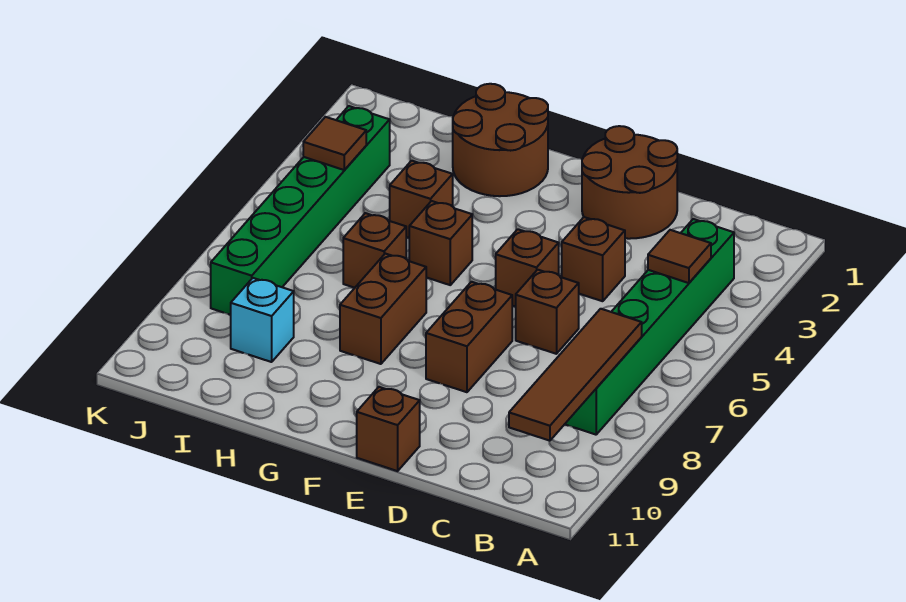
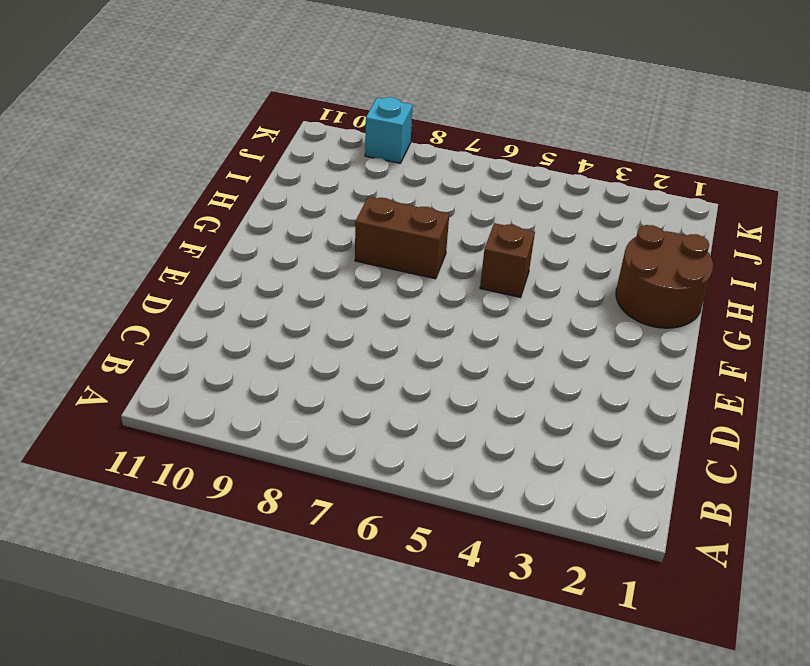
cyan 1x1 brick [365,97,413,163] -> cyan 1x1 brick moved to [231,278,294,362]
none -> green 1x6 brick [565,219,734,435]
none -> brown 2x2 round brick [582,126,677,239]
none -> brown 1x1 brick [562,217,625,301]

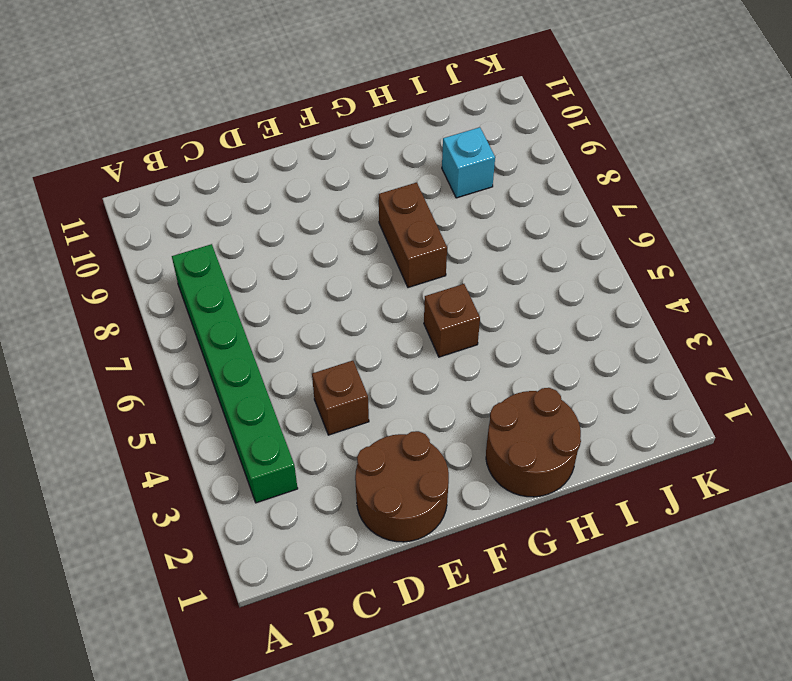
none -> brown 1x1 brick [516,270,579,354]
none -> brown 1x1 brick [496,229,559,307]
none -> brown 1x2 brick [426,282,512,392]

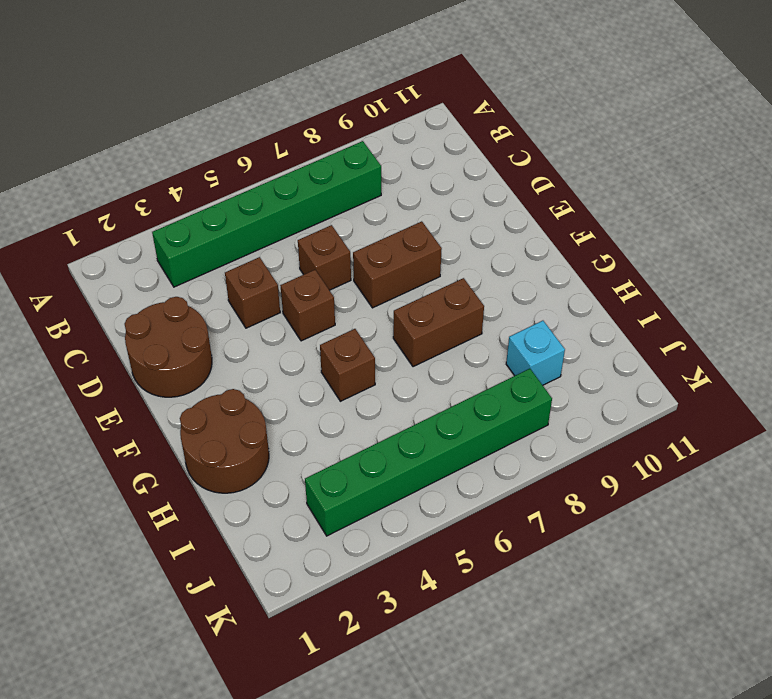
none -> brown 1x1 brick [357,387,420,471]
none -> brown 1x1 brick [390,161,453,238]
none -> brown 1x1 brick [343,213,406,288]

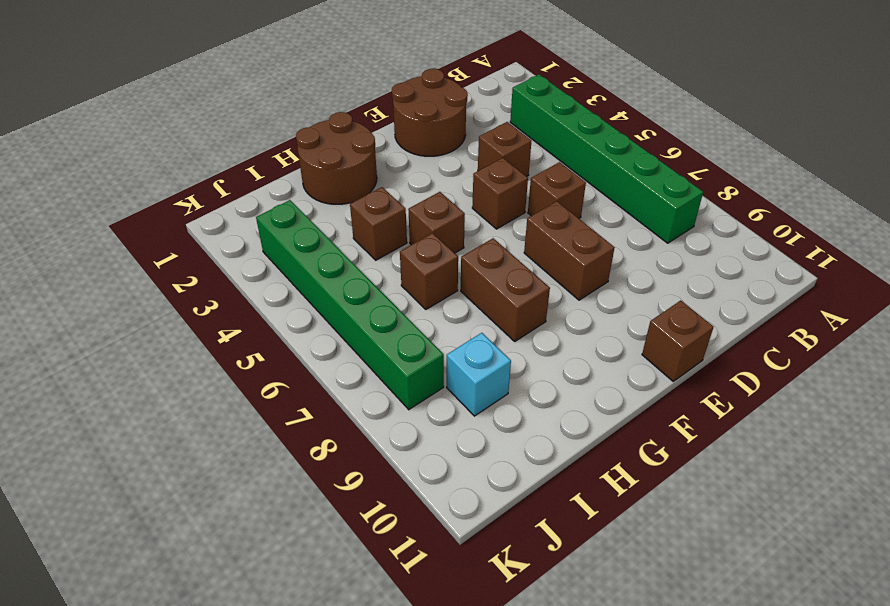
none -> brown 1x1 tile [648,230,711,283]
none -> brown 1x4 tile [509,309,642,441]
none -> brown 1x1 tile [303,117,366,170]

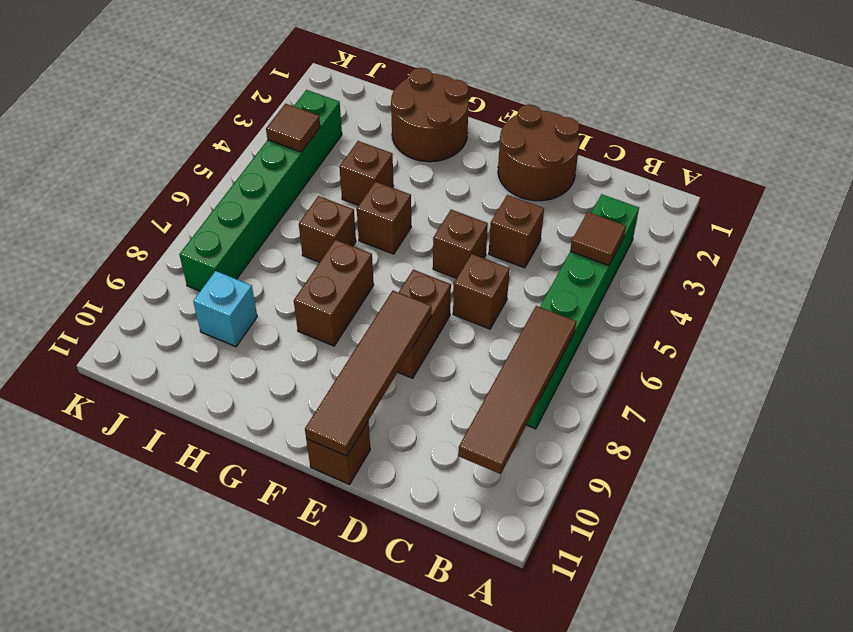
brown 1x4 tile [305,291,432,456] -> none

